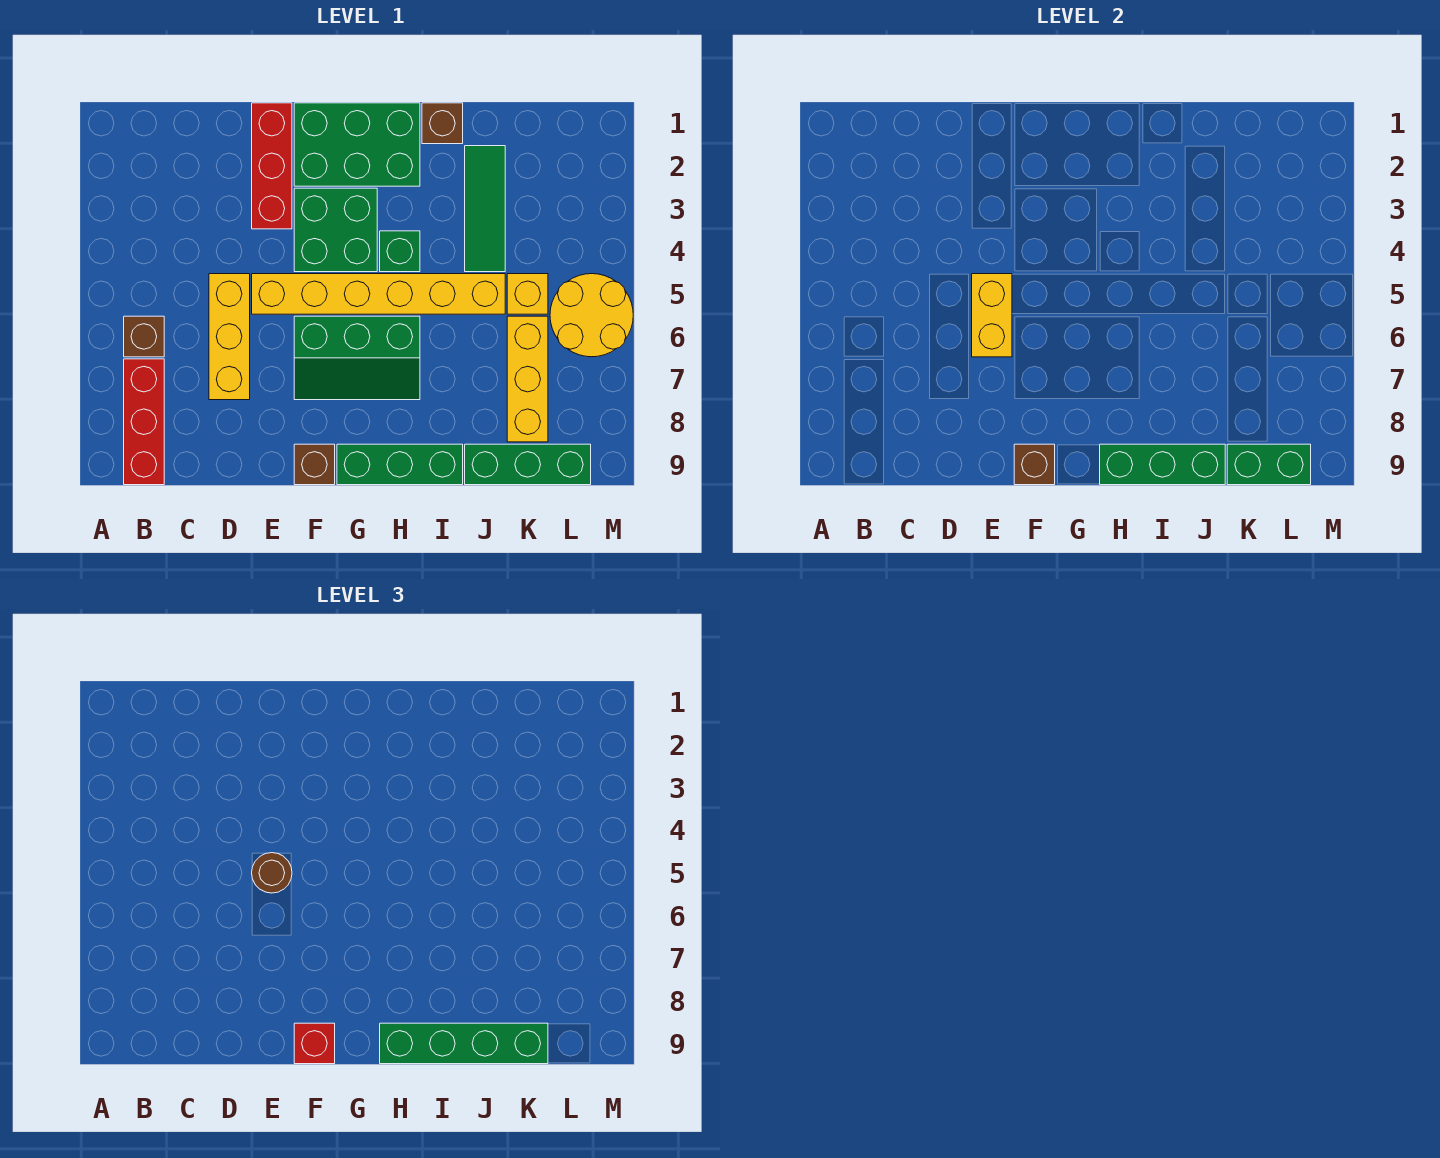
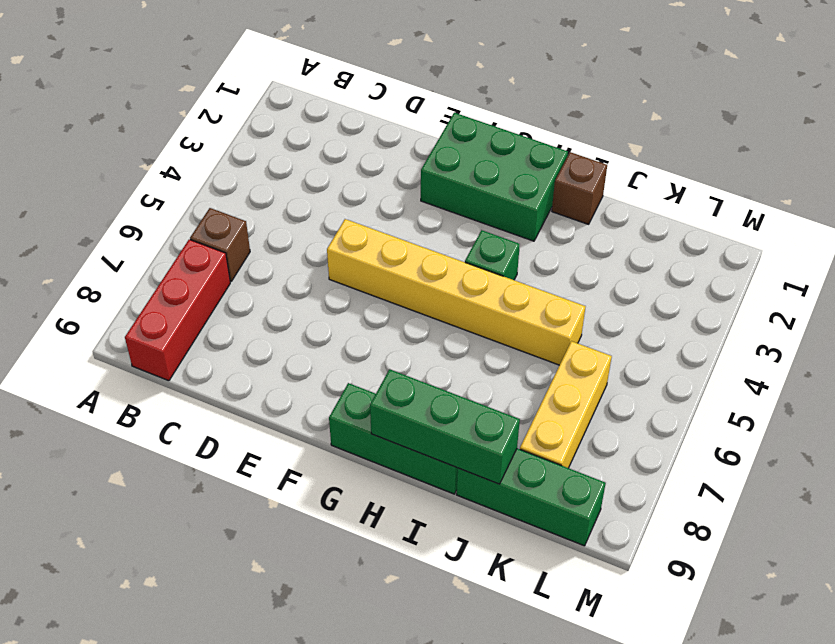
none -> yellow 1x3 brick [209,274,250,400]
none -> red 1x3 brick [252,103,292,229]
none -> green 2x2 brick [294,188,377,272]

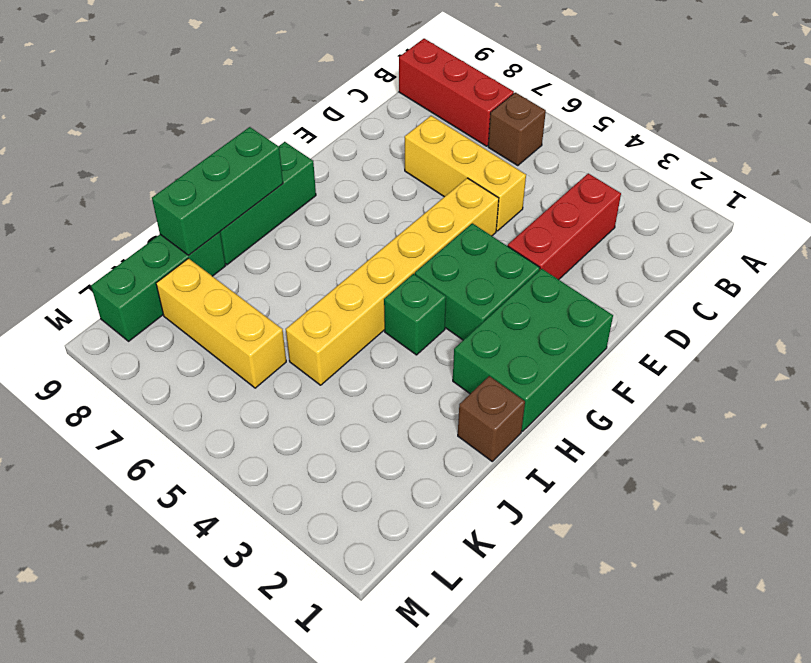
red 1x3 brick [508,173,621,280] -> red 1x3 brick turned to [252,103,292,229]
none -> green 2x3 slope [294,316,420,400]
none -> brown 1x1 brick [294,444,335,485]
none -> green 1x3 tile [465,146,505,272]

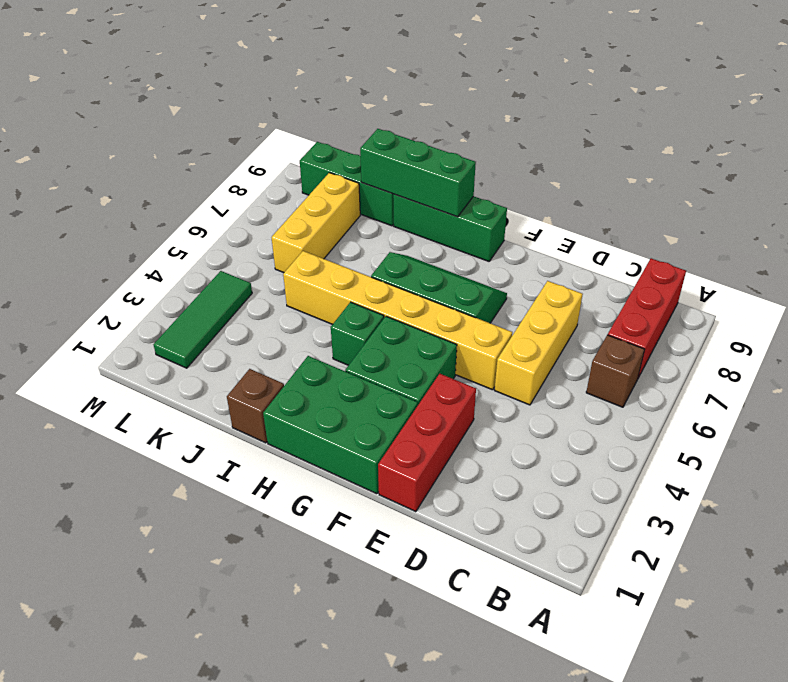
green 1x3 tile [154,271,252,368] -> green 1x3 tile moved to [465,146,505,272]
none -> brown 1x1 brick [294,444,335,485]
none -> yellow 1x1 brick [507,274,548,314]
none -> yellow 2x2 round brick [550,274,633,357]

